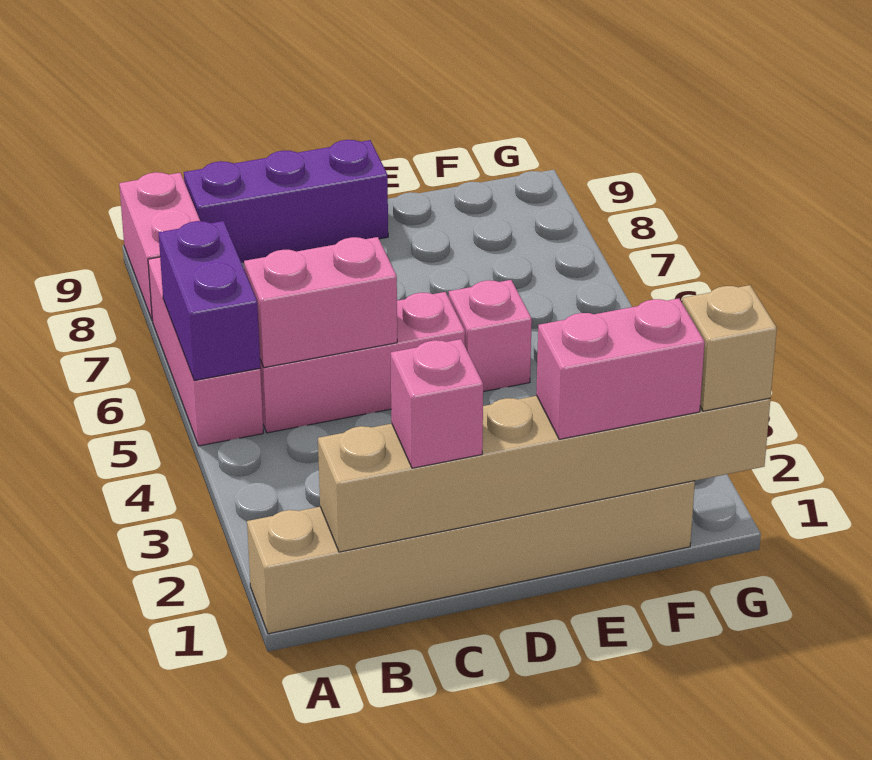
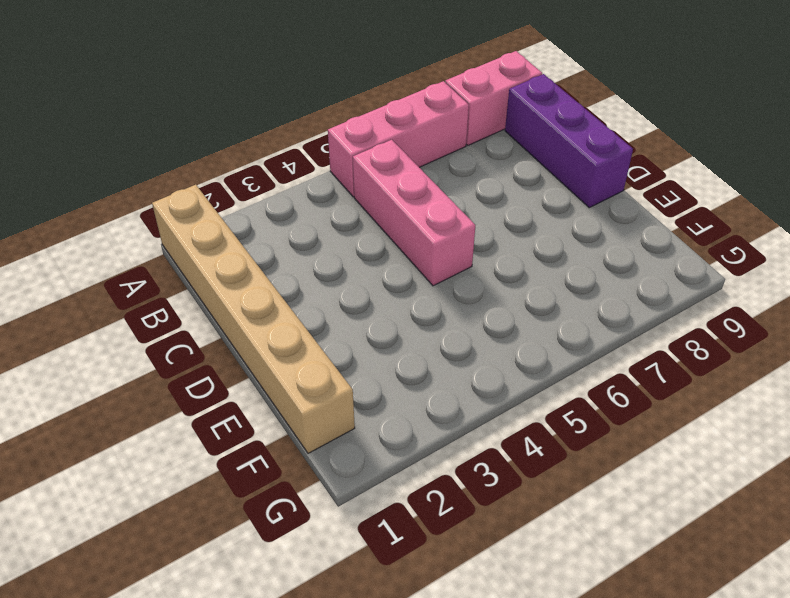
none -> pink 1x1 brick [449,280,532,392]
none -> purple 1x2 brick [159,221,260,381]
none -> tan 1x6 brick [318,396,770,552]

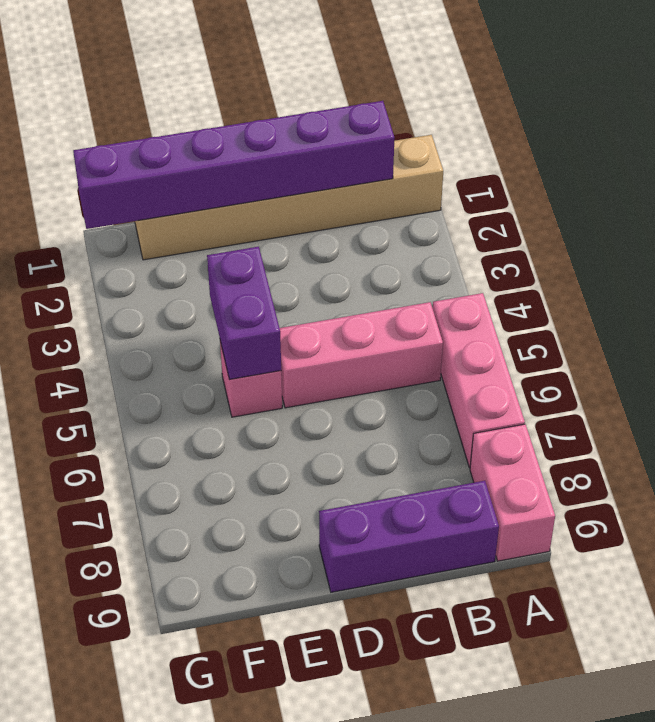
purple 1x6 brick [73,101,395,229] -> tan 1x6 brick [318,396,770,552]
purple 1x2 brick [207,247,281,380] -> purple 1x2 brick moved to [159,221,260,381]
none -> pink 1x2 brick [244,237,397,368]
none -> pink 1x1 brick [391,339,483,468]
none -> pink 1x2 brick [536,298,705,439]

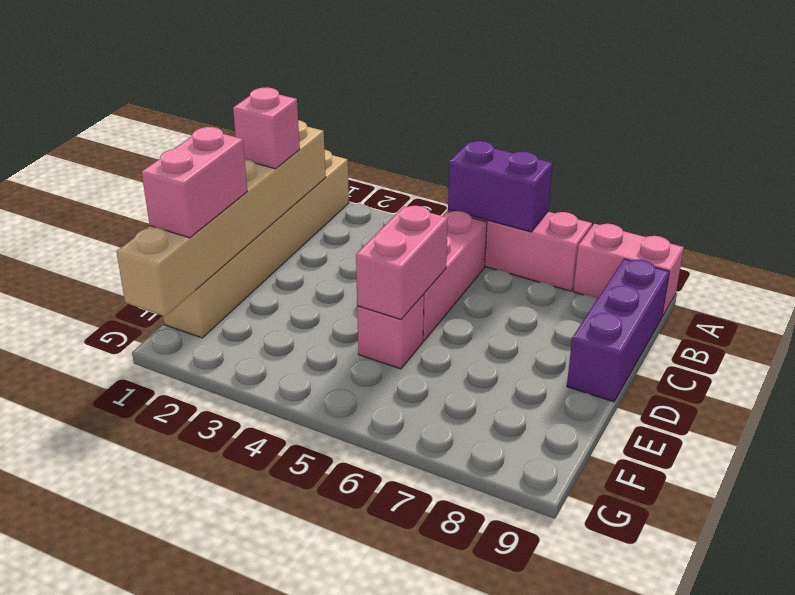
pink 1x2 brick [356,206,448,319] -> pink 1x2 brick moved to [244,237,397,368]
none -> tan 1x1 brick [682,285,777,411]

